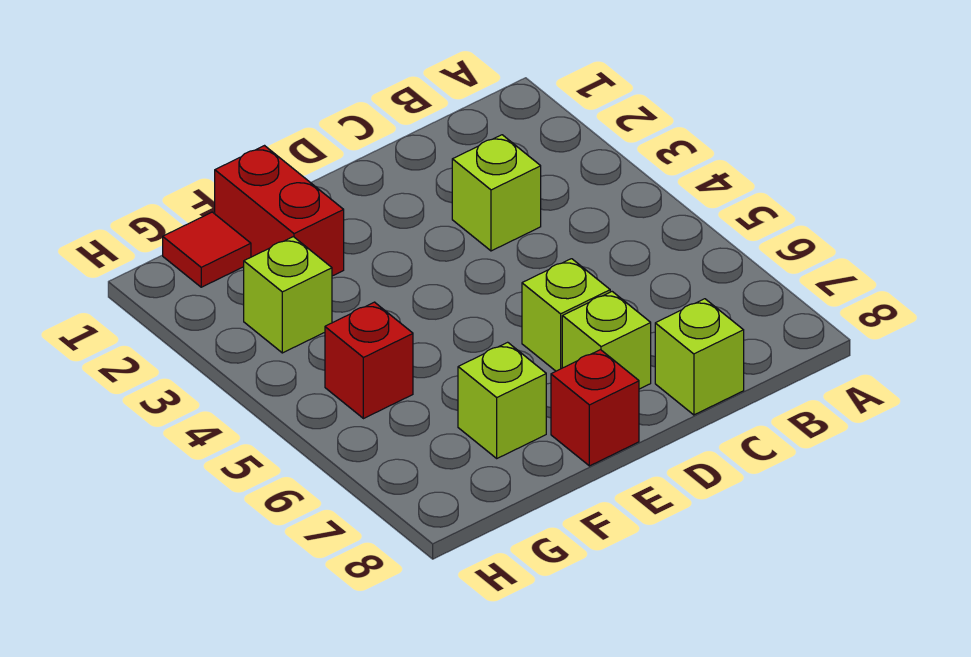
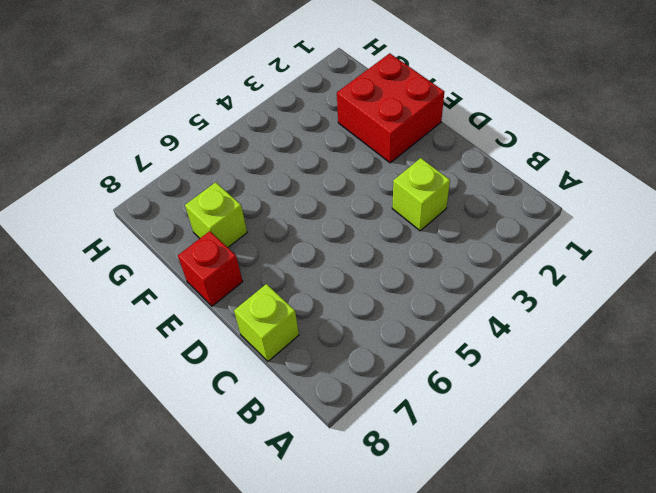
red 2x2 brick [337,53,444,163] -> red 1x2 brick [215,146,344,276]
none -> lime 1x1 brick [522,259,610,371]
none -> lime 1x1 brick [562,292,651,389]

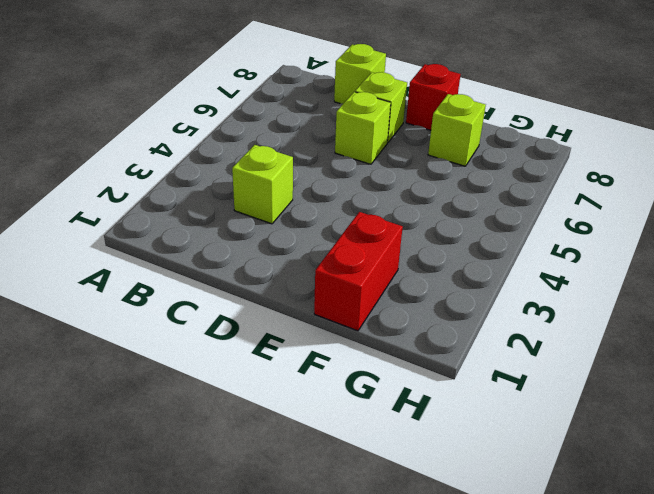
none -> red 1x1 tile [163,212,251,287]
none -> lime 1x1 brick [244,237,332,353]

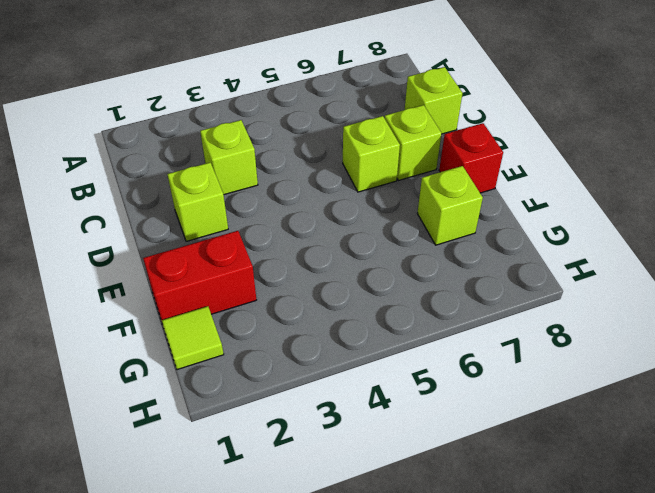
lime 1x1 brick [167,162,228,241] -> lime 1x1 brick moved to [244,237,332,353]
lime 1x1 tile [162,306,224,370] -> red 1x1 tile [163,212,251,287]
none -> red 1x1 brick [325,302,413,419]

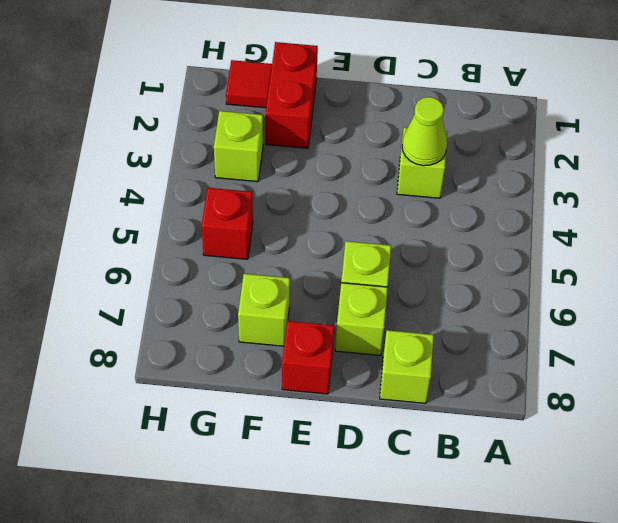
lime 1x1 cone [402,97,447,166] -> none

